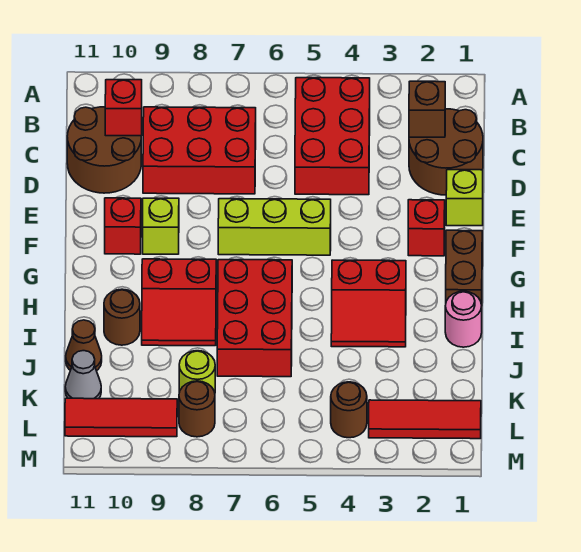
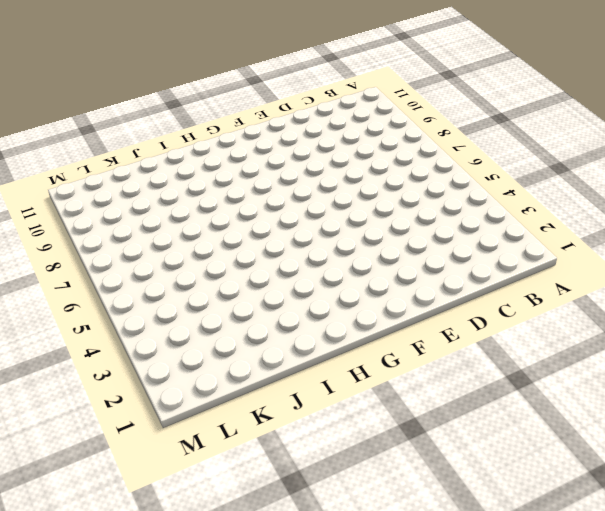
none -> red 2x3 brick [295,78,370,195]
none -> brown 2x2 round brick [409,109,483,195]
none -> red 2x3 brick [143,107,256,194]

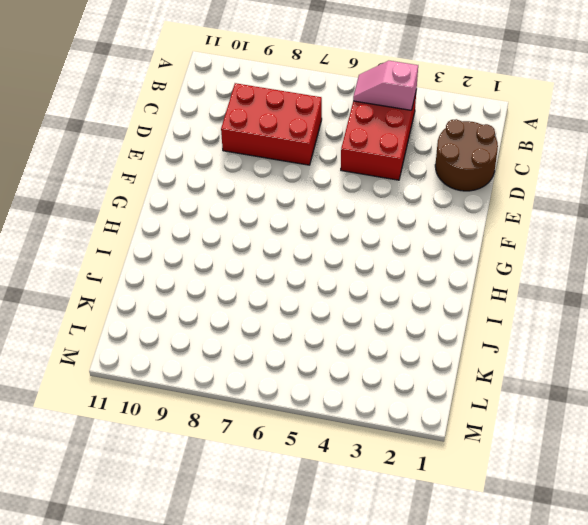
pink 1x2 slope [353,61,418,110] -> none
none -> brown 2x2 round brick [67,107,141,193]
none -> lime 1x1 brick [446,170,483,226]
none -> red 1x1 brick [408,200,445,256]

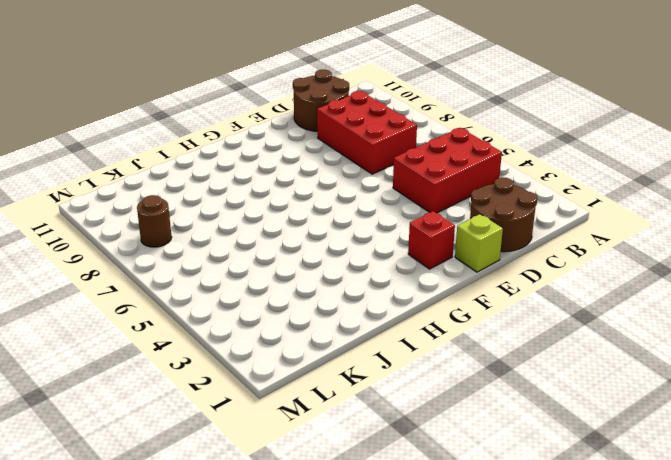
none -> lime 1x3 brick [218,199,331,255]
none -> lime 1x1 brick [143,198,179,254]
none -> red 1x1 brick [105,198,141,254]

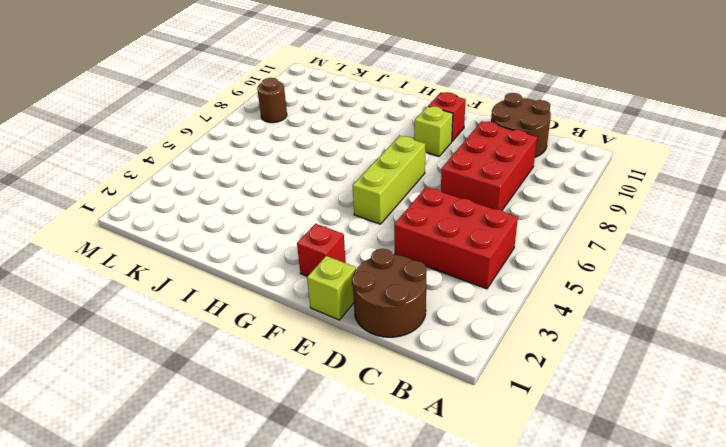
none -> brown 1x2 brick [446,230,482,305]
none -> red 2x2 slope [331,260,406,347]
none -> red 2x3 brick [217,260,292,377]

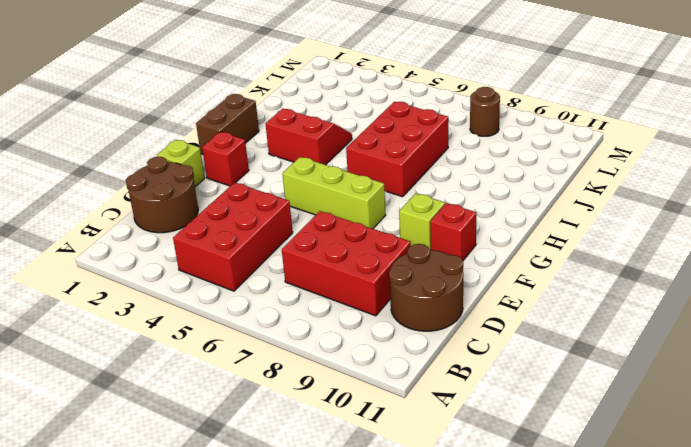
none -> red 2x2 slope [142,259,216,346]
none -> pink 1x1 round brick [445,291,482,347]
none -> brown 1x1 round brick [104,289,140,345]

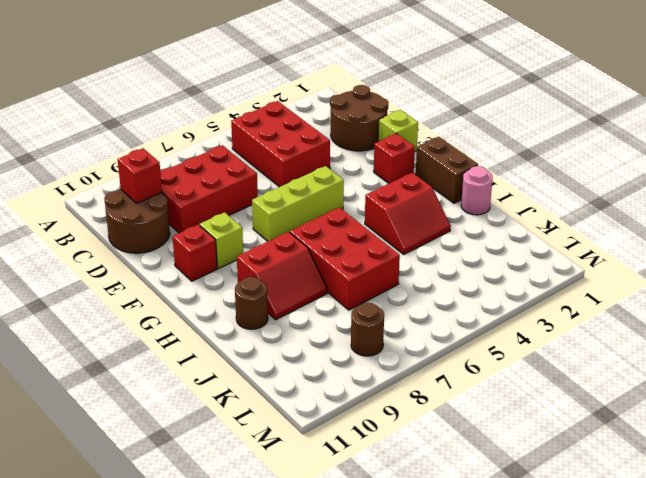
none -> brown 1x1 cone [66,320,102,371]
none -> lime 1x1 round brick [179,351,215,392]
none -> grey 1x1 cone [65,351,101,399]

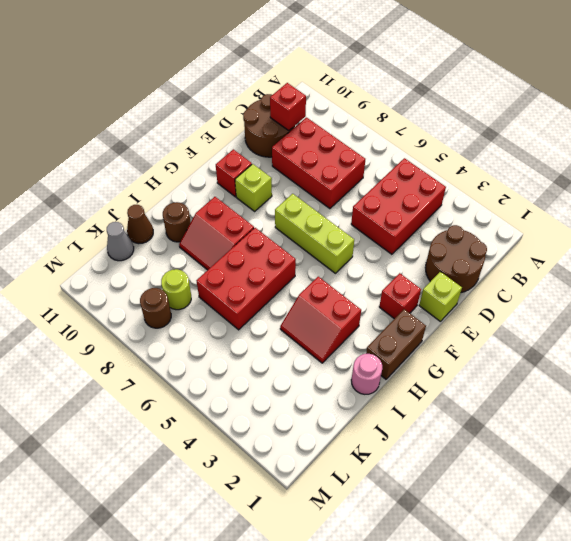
none -> red 1x3 tile [369,400,481,439]
none -> brown 1x1 round brick [331,382,367,438]
none -> red 1x3 tile [65,398,177,437]

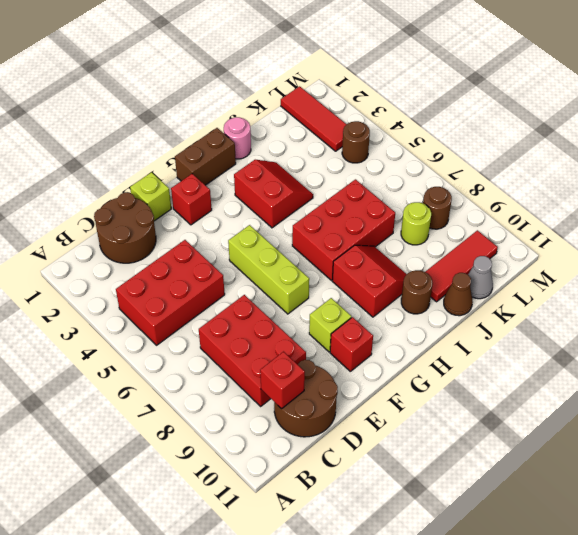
red 1x3 tile [425,230,498,302] -> red 1x3 tile turned to [65,398,177,437]
none -> brown 1x1 brick [409,81,445,137]

